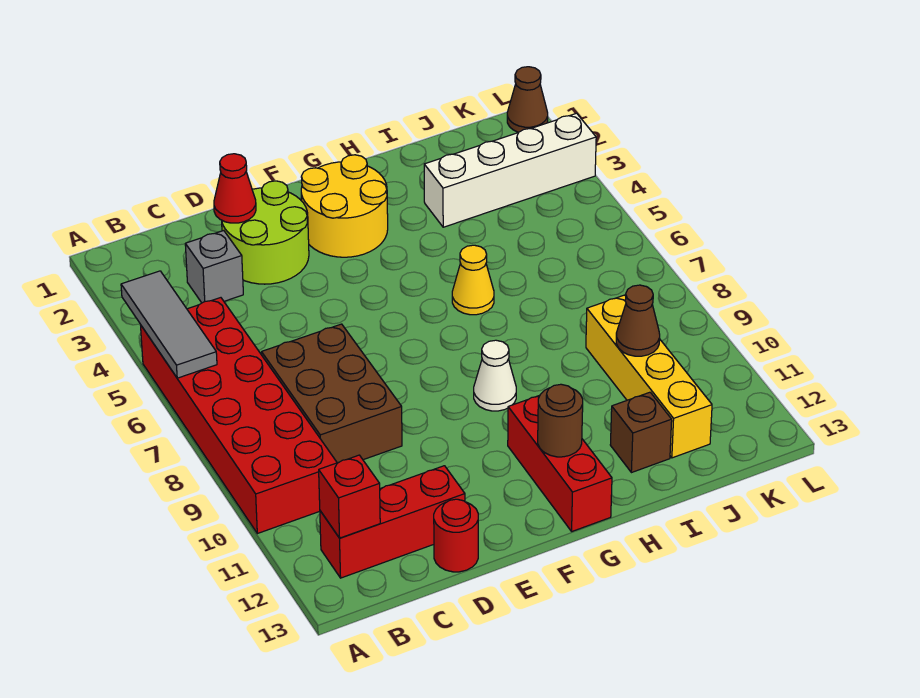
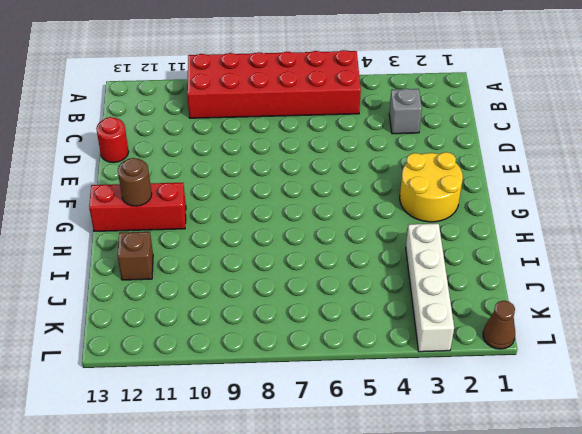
none -> red 1x3 brick [320,466,465,578]
none -> brown 2x3 brick [262,324,402,463]
none -> lime 2x2 round brick [222,181,309,284]

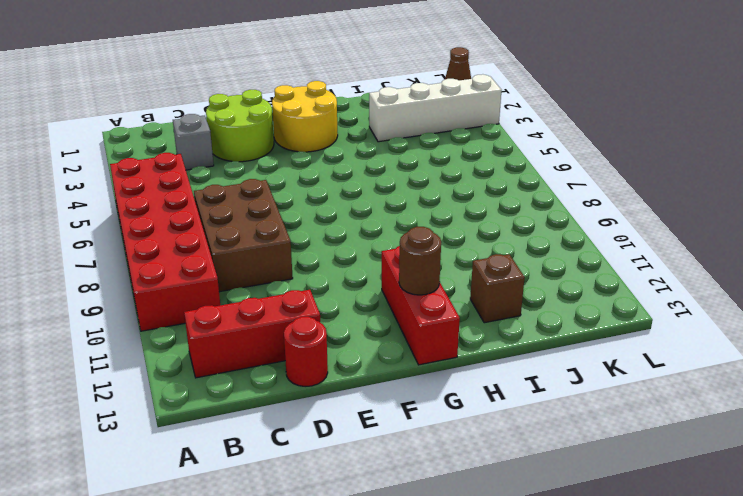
none -> white 1x1 cone [474,340,516,411]
none -> yellow 1x1 cone [452,245,494,315]
none -> yellow 1x4 brick [586,295,712,458]

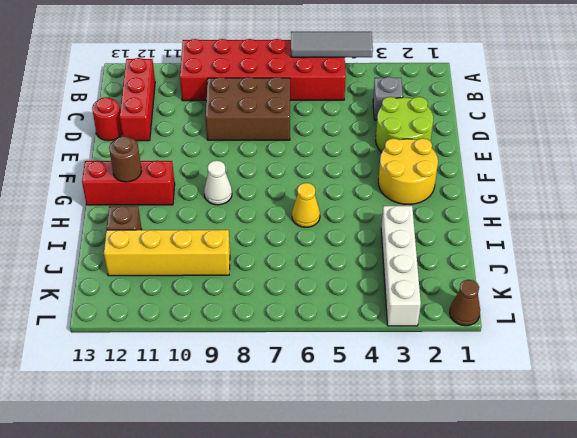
none -> red 1x1 brick [319,455,380,538]
none -> red 1x1 cone [214,154,256,223]
none -> brown 1x1 cone [616,285,660,356]

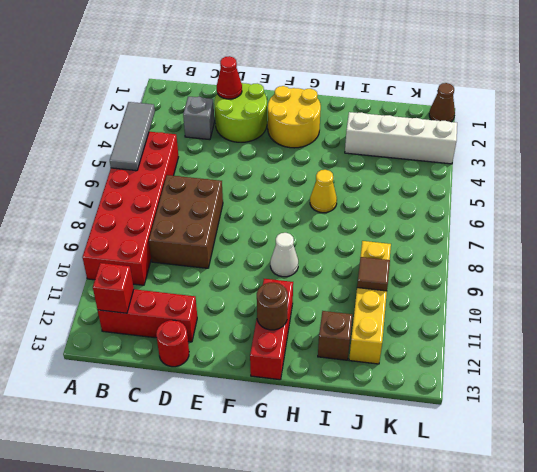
brown 1x1 tile [357,257,390,291] -> brown 1x1 cone [616,285,660,356]

